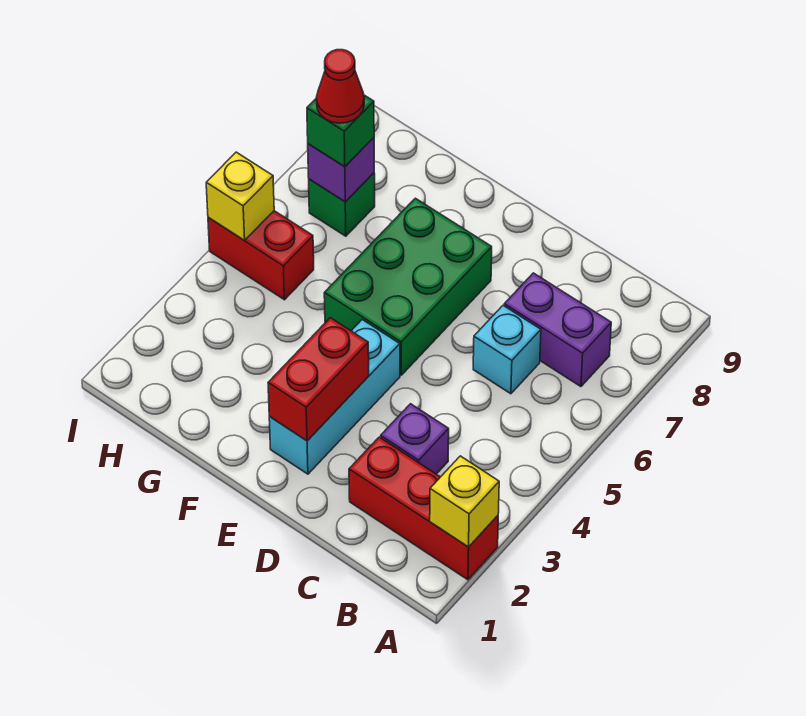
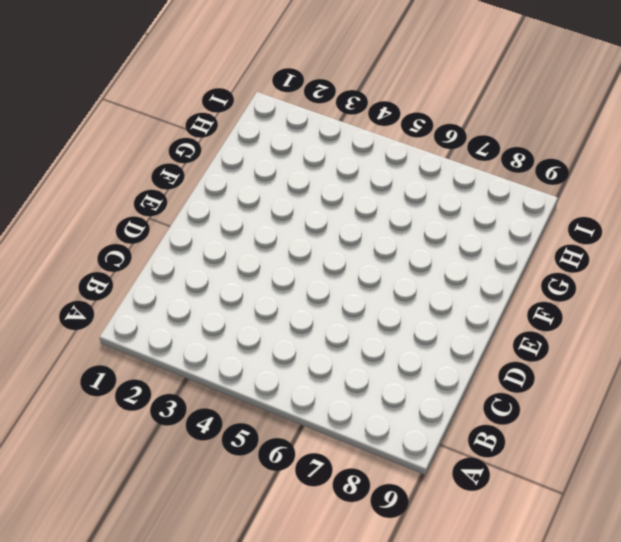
none -> red 1x3 brick [349,437,498,580]
none -> purple 1x2 brick [504,273,611,387]
none -> purple 1x1 brick [381,404,449,474]

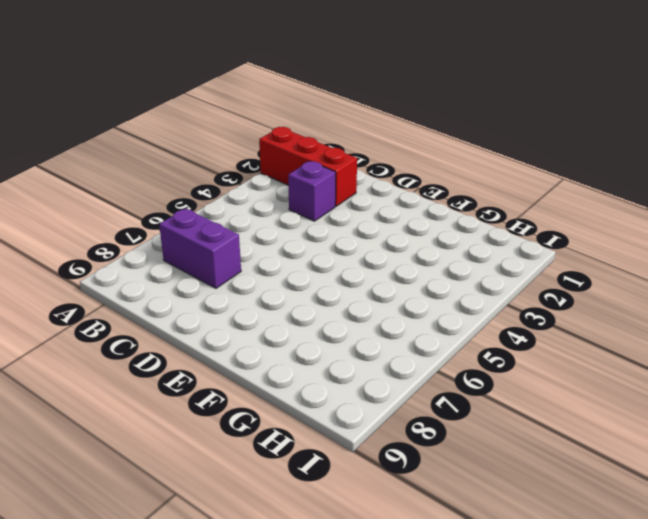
none -> cyan 1x1 brick [473,305,541,394]
none -> cyan 1x3 brick [269,320,400,474]
none -> green 2x3 brick [324,198,492,375]

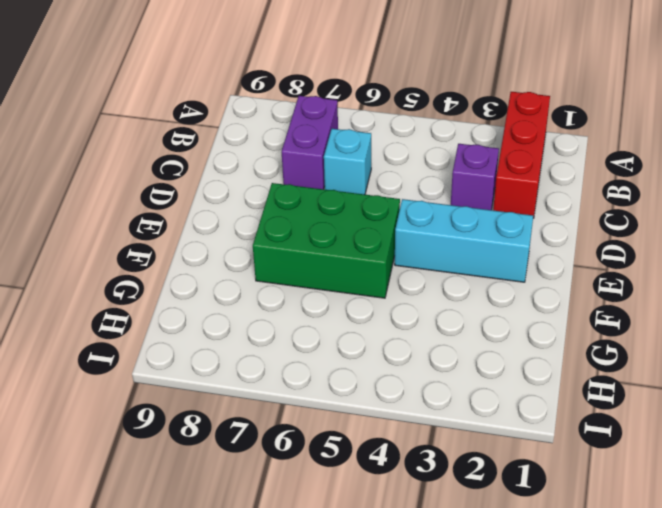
none -> red 1x2 brick [208,211,314,300]
none -> green 1x1 brick [309,173,375,236]
none -> yellow 1x1 brick [430,456,499,547]

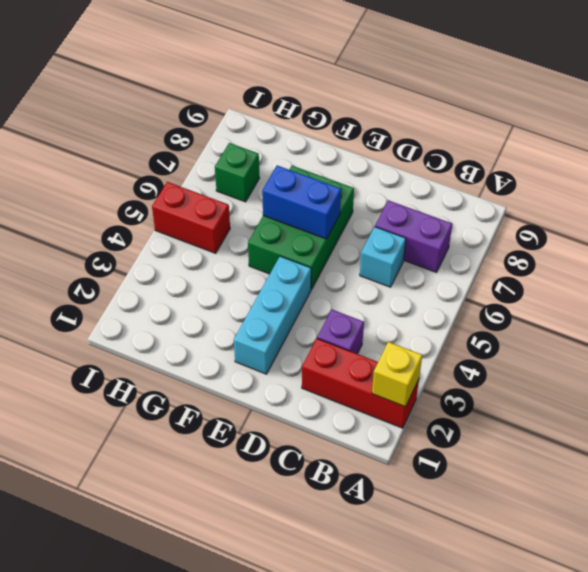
blue 1x2 brick [262,166,341,239] -> none
none -> red 1x2 brick [268,318,369,441]
none -> purple 1x1 brick [308,138,374,202]
none -> yellow 1x1 brick [206,152,274,240]

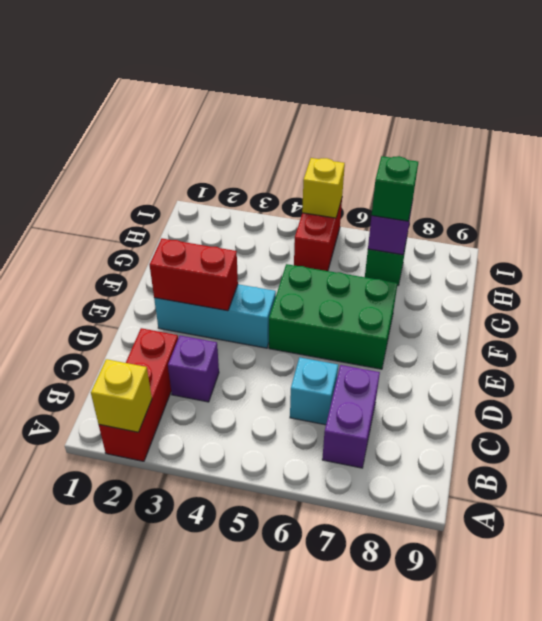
none -> red 1x1 cone [316,50,364,123]

